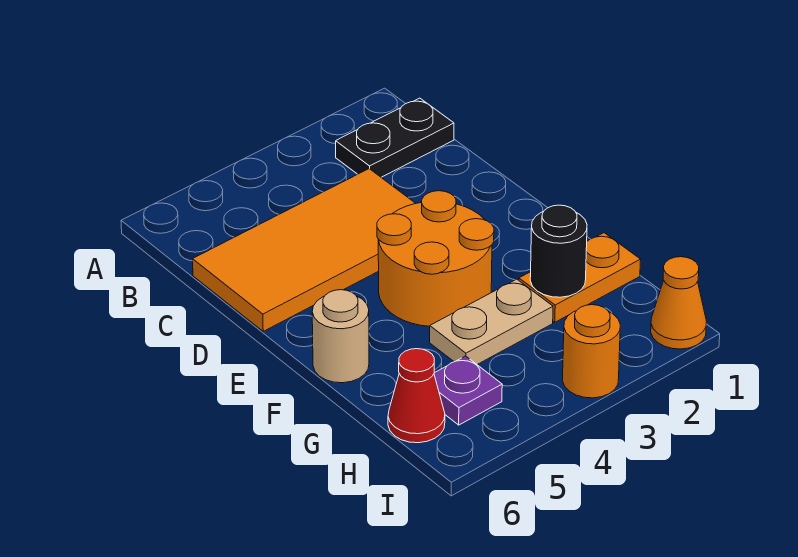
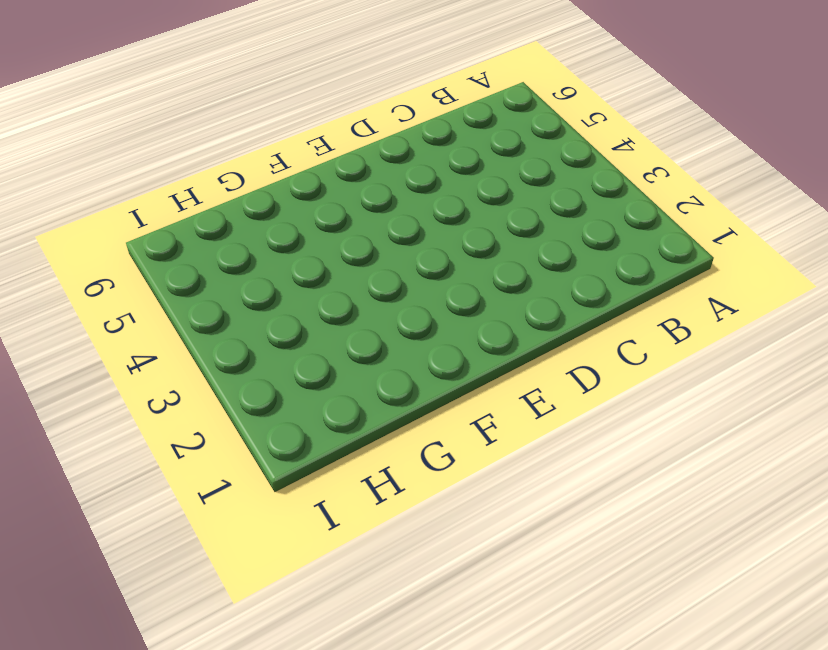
none -> black 1x2 plate [336,98,454,177]
none -> orange 2x4 tile [193,169,416,331]

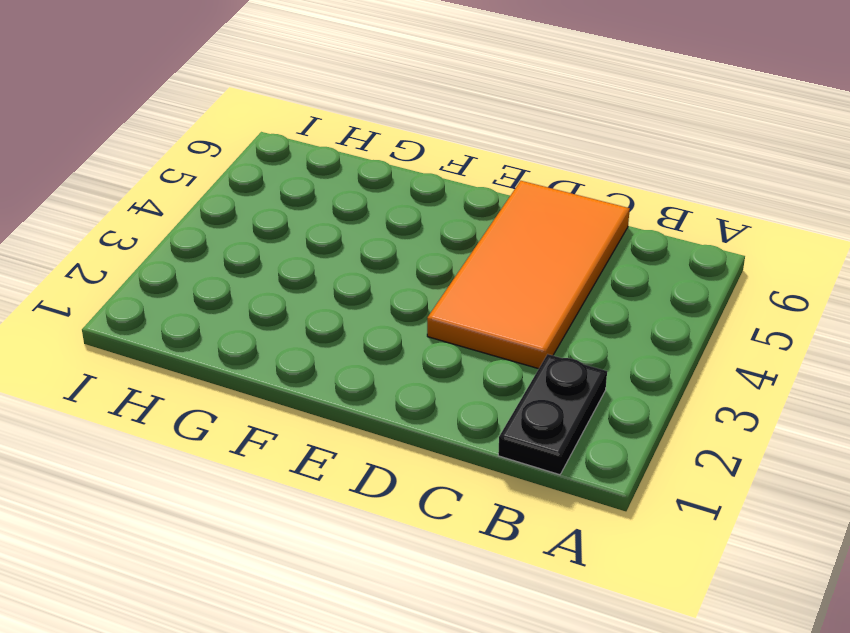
none -> orange 2x2 round brick [377,191,494,326]
none -> tan 1x1 round brick [312,290,369,383]

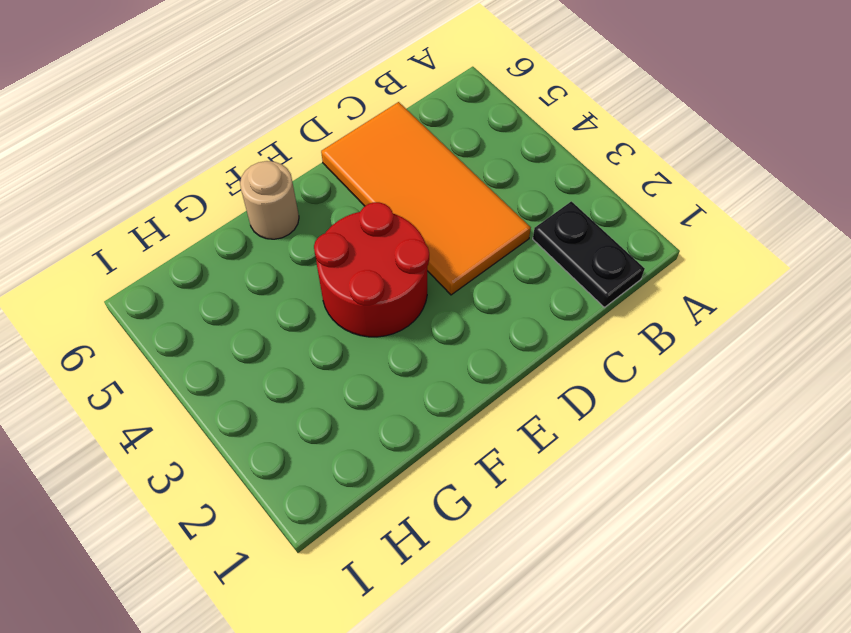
red 2x2 round brick [314,202,429,337] -> orange 2x2 round brick [377,191,494,326]
none -> orange 1x2 plate [519,233,641,322]
none -> tan 1x2 plate [430,279,553,364]

